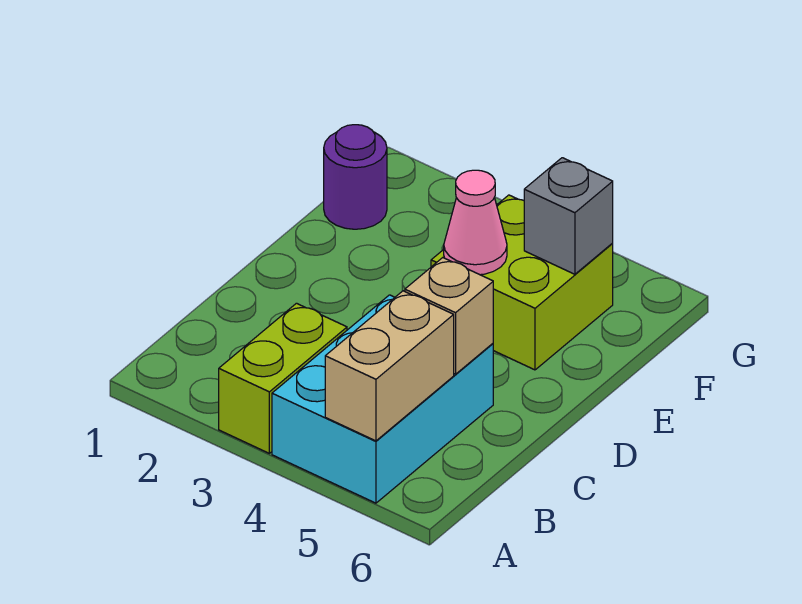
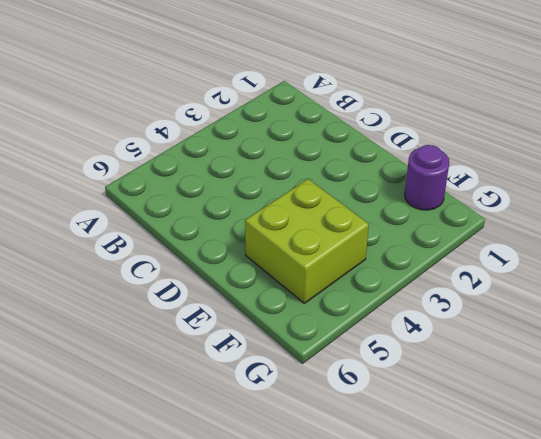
none -> lime 1x2 brick [219,303,347,453]
none -> cyan 2x3 brick [272,295,493,503]

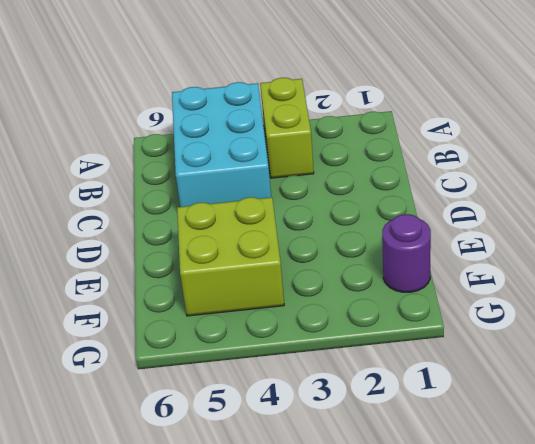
none -> tan 1x2 brick [325,291,454,441]
none -> tan 1x1 brick [405,258,493,374]

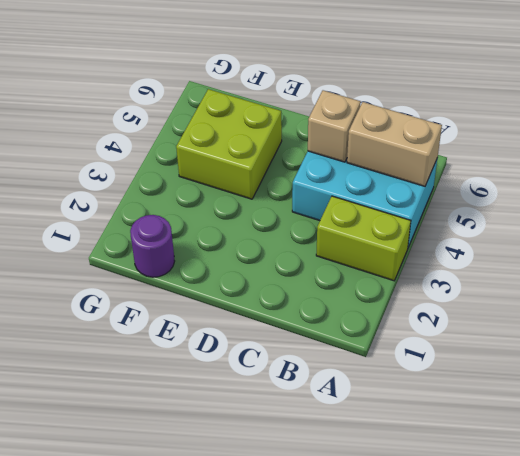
none -> pink 1x1 cone [444,170,507,275]
none -> grey 1x1 brick [524,158,613,274]

